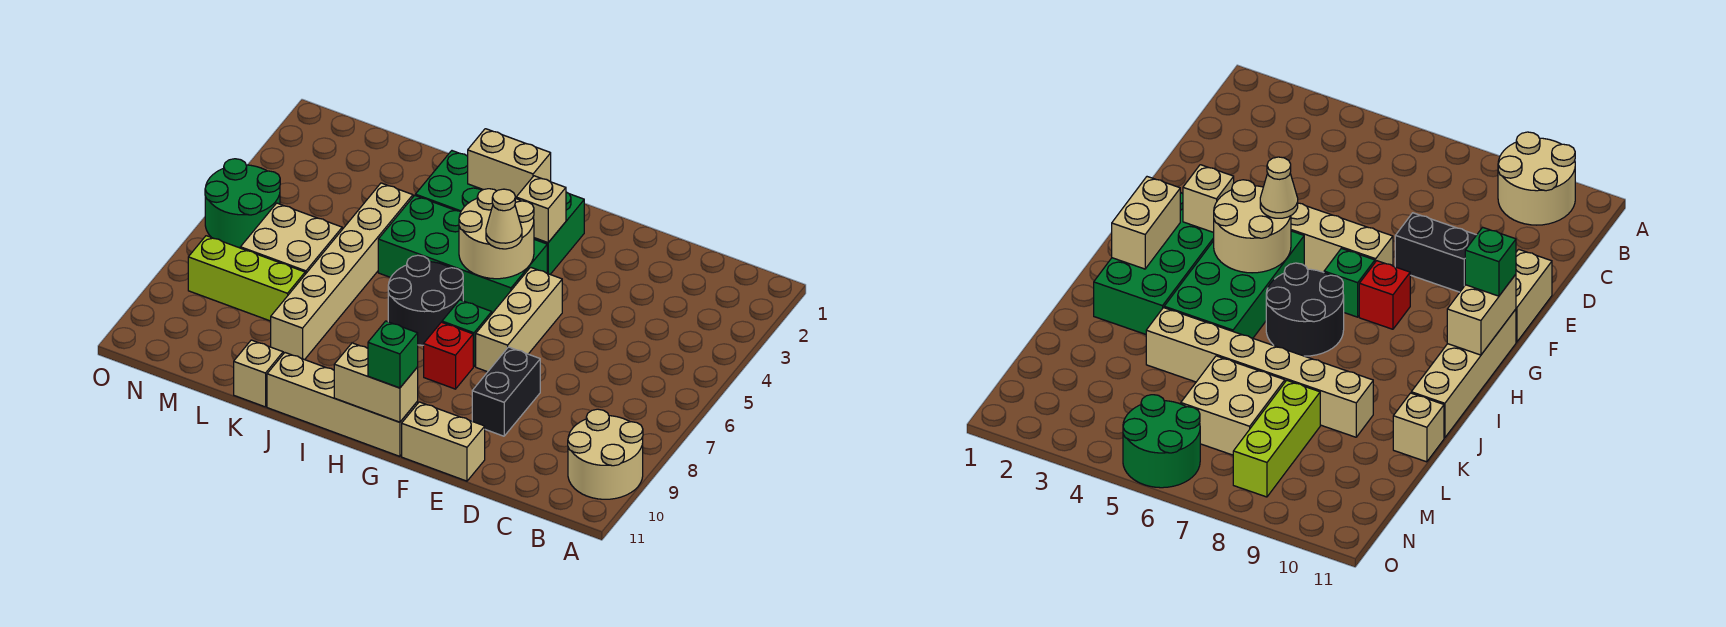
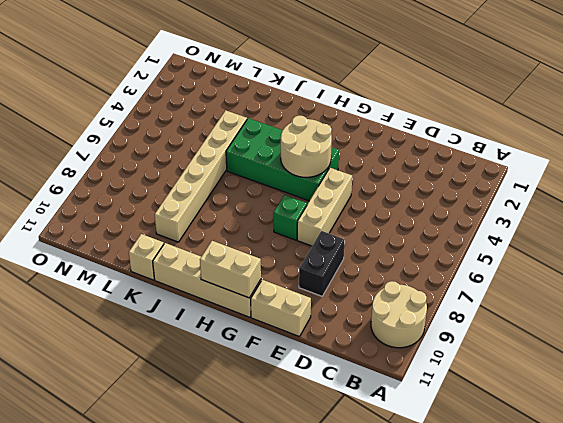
none -> green 2x4 brick [415,151,584,274]
none -> red 1x1 brick [424,322,473,389]
none -> black 2x2 round brick [388,255,463,345]

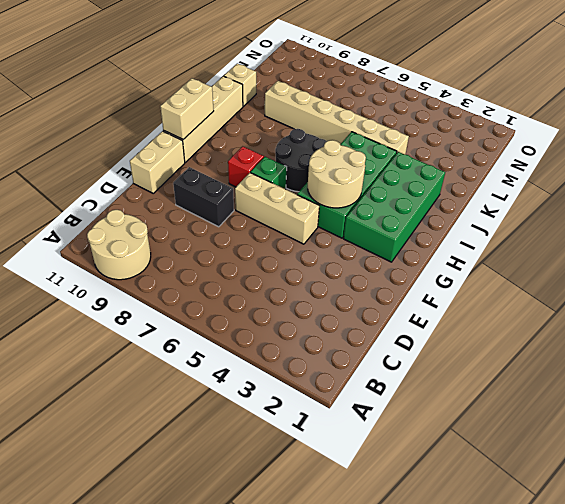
none -> tan 2x2 brick [240,203,342,274]
none -> lime 1x3 brick [188,236,305,321]
none -> green 2x2 round brick [205,159,280,248]

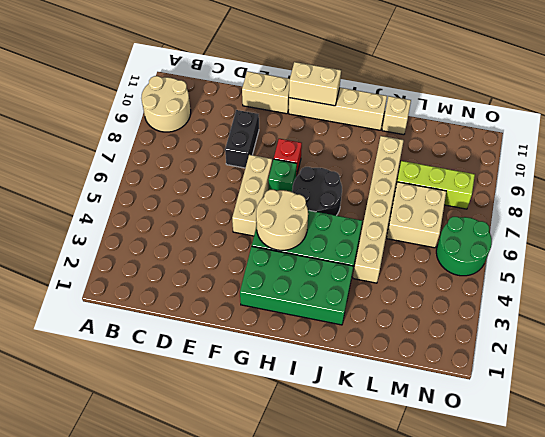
none -> tan 1x1 brick [516,176,566,243]
none -> tan 1x2 brick [468,129,551,198]
none -> tan 1x1 cone [486,189,522,249]

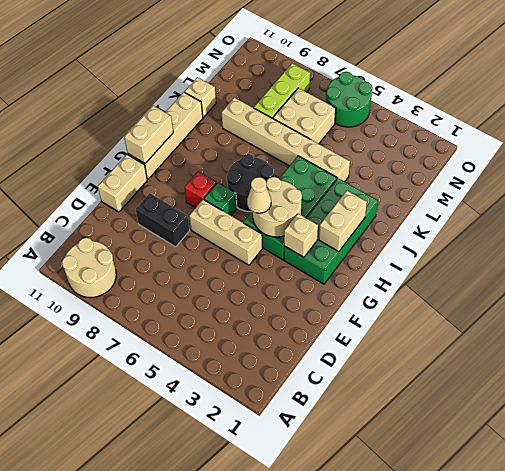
none -> green 1x1 brick [368,321,418,388]

